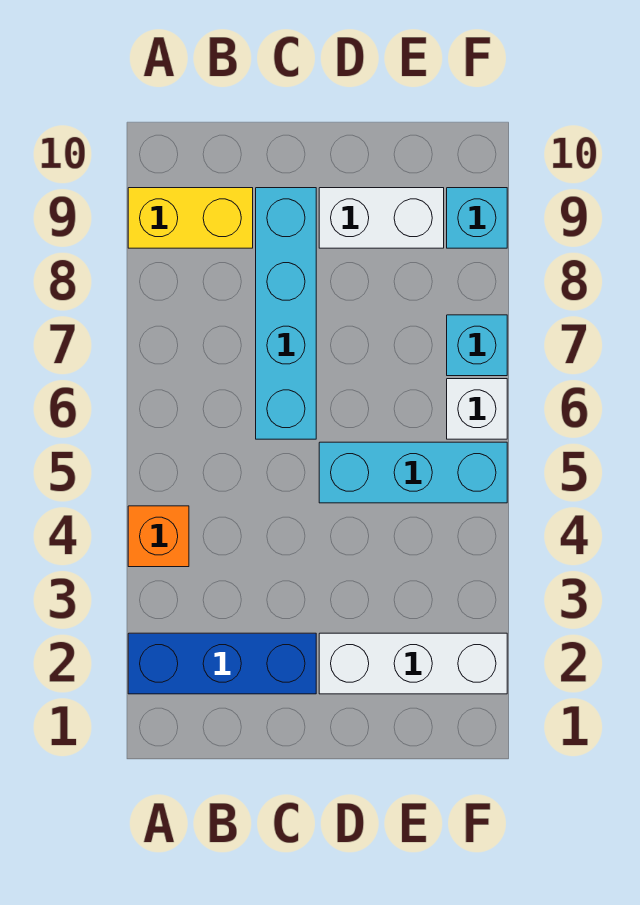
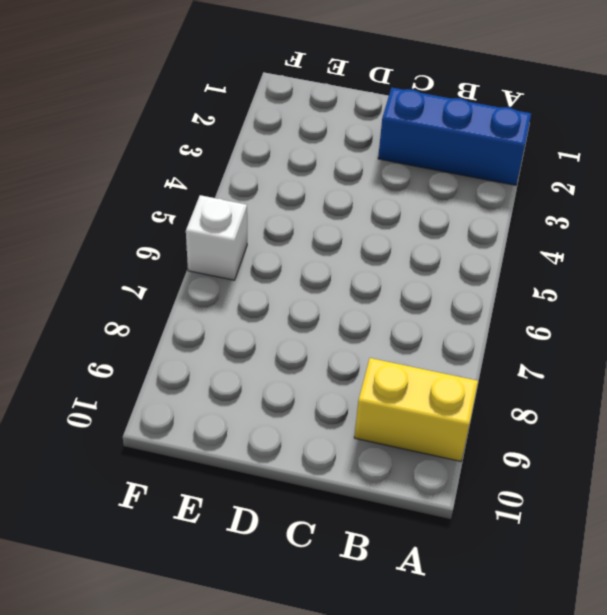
none -> orange 1x1 brick [128,506,189,567]
none -> cyan 1x4 brick [256,188,316,439]

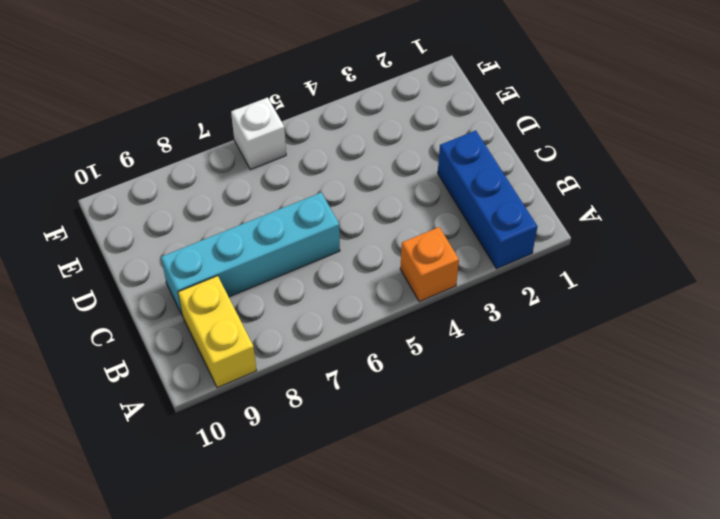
none -> white 1x3 brick [319,633,507,694]
none -> cyan 1x3 brick [319,442,507,503]

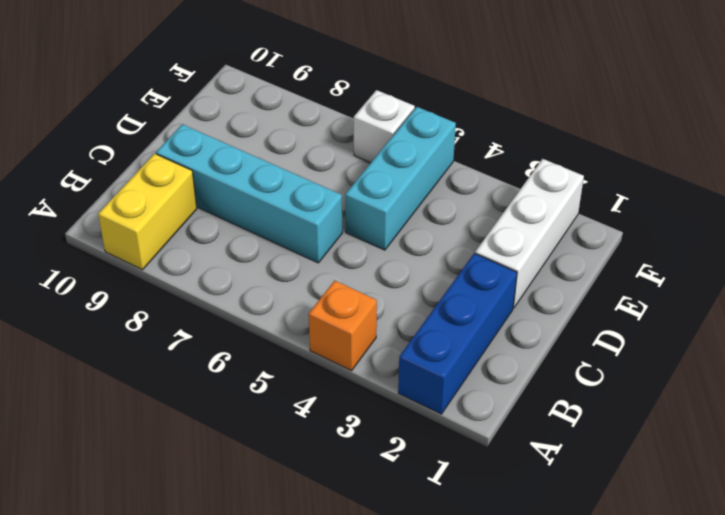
none -> white 1x2 brick [319,188,444,248]
none -> cyan 1x1 brick [447,315,507,376]

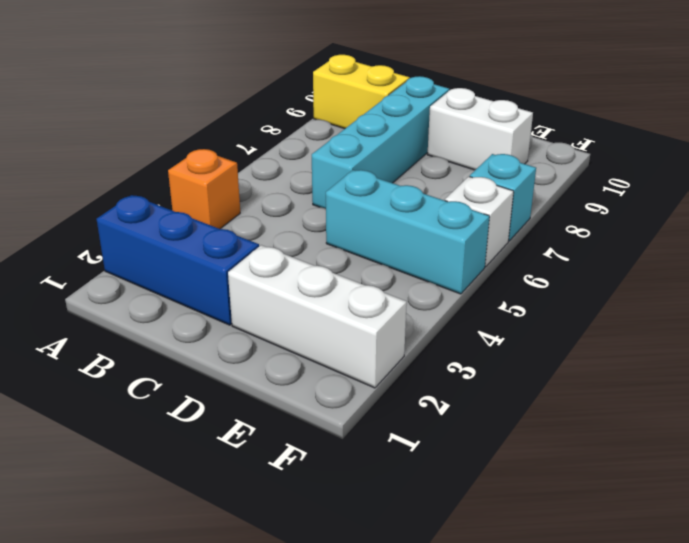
none -> cyan 1x1 brick [447,188,507,248]

